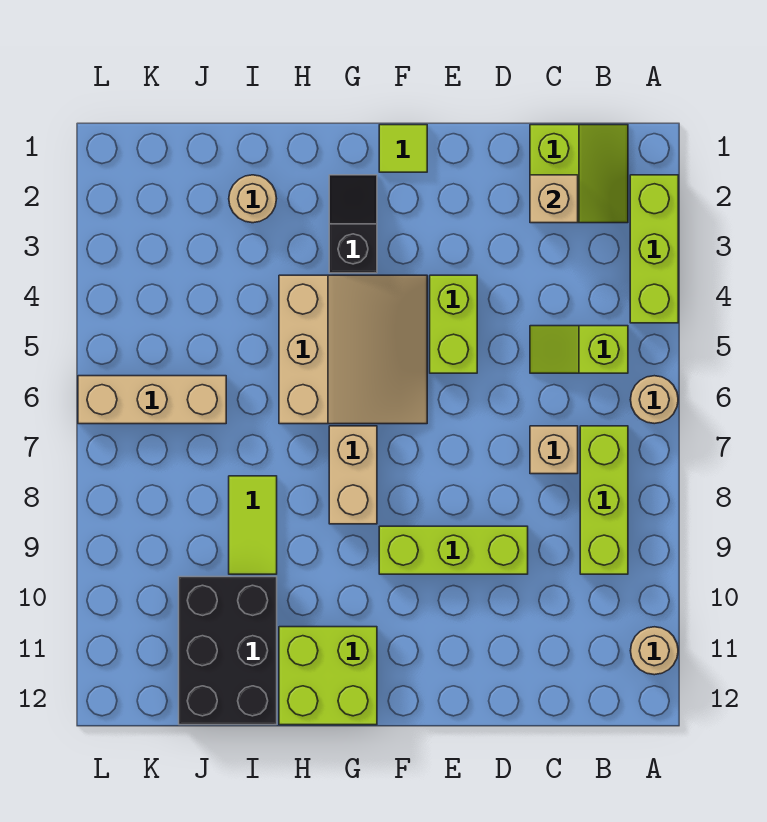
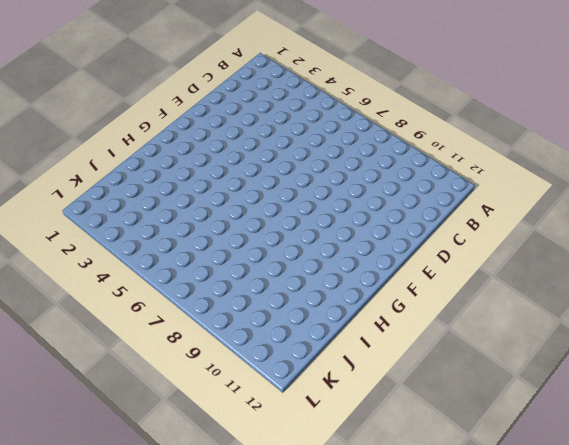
none -> lime 1x3 brick [630,175,678,323]
none -> tan 1x1 round brick [630,376,678,424]
none -> tan 1x1 round brick [630,627,678,675]

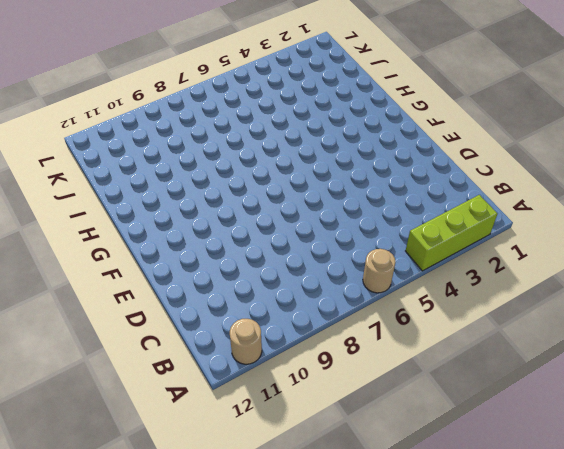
none -> lime 2x2 slope [530,125,628,223]
none -> lime 1x2 slope [530,326,628,373]
none -> lime 1x3 brick [580,426,628,574]

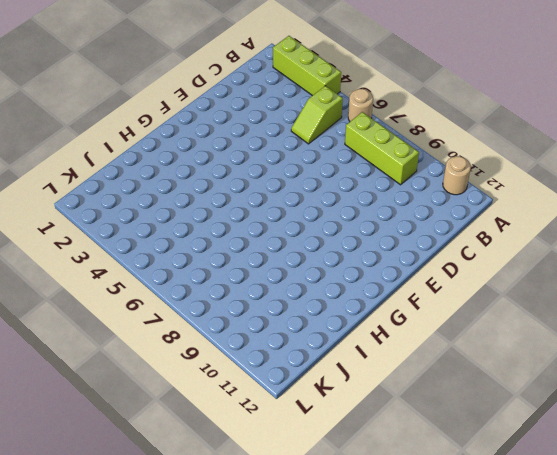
none -> lime 2x2 slope [530,125,628,223]
none -> tan 1x1 brick [530,426,578,474]
none -> lime 1x3 brick [379,526,528,574]

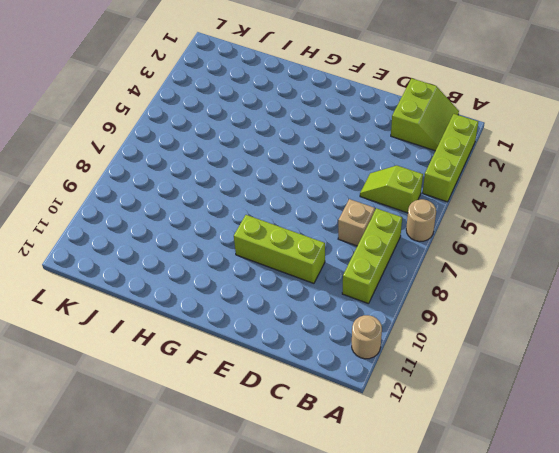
none -> lime 1x2 brick [430,275,477,373]
none -> lime 1x1 tile [379,125,427,172]
none -> tan 3x3 slope [279,275,427,424]

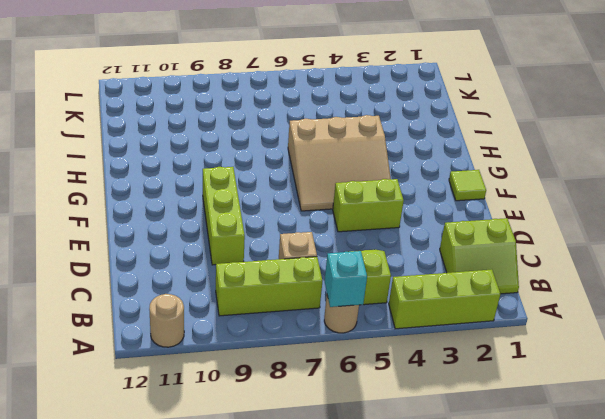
cyan 1x1 brick [325,251,367,307] -> none
none -> black 1x2 slope [329,175,377,273]
none -> tan 1x2 brick [329,426,377,524]
none -> lime 2x2 brick [279,627,377,725]

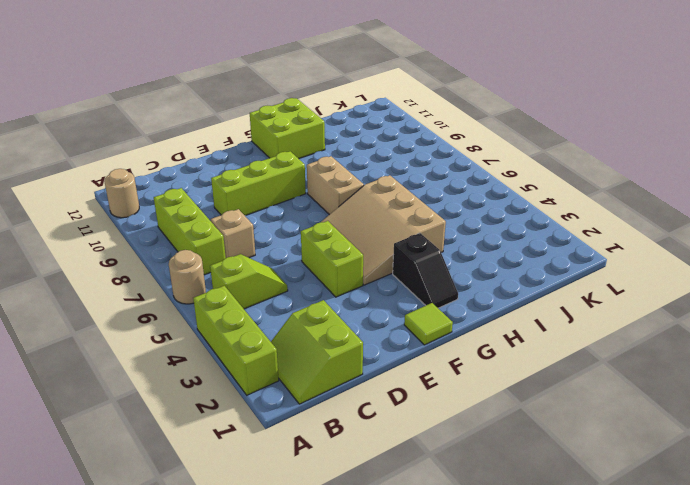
none -> tan 1x1 round brick [229,175,277,223]
none -> lime 1x2 tile [229,476,277,574]
none -> black 2x3 brick [179,577,277,725]

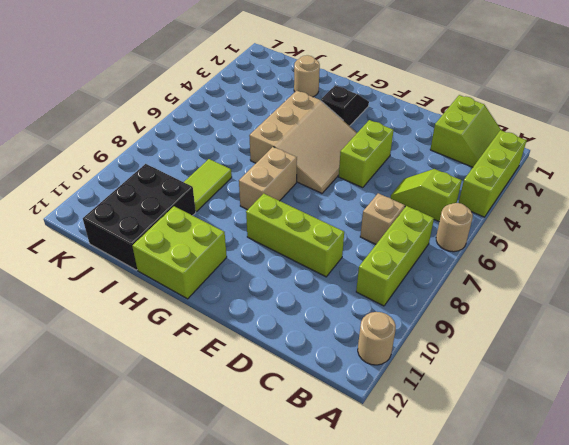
none -> lime 1x1 tile [379,125,427,172]
none -> tan 1x3 brick [78,376,226,424]
none -> tan 1x1 brick [530,175,578,223]

